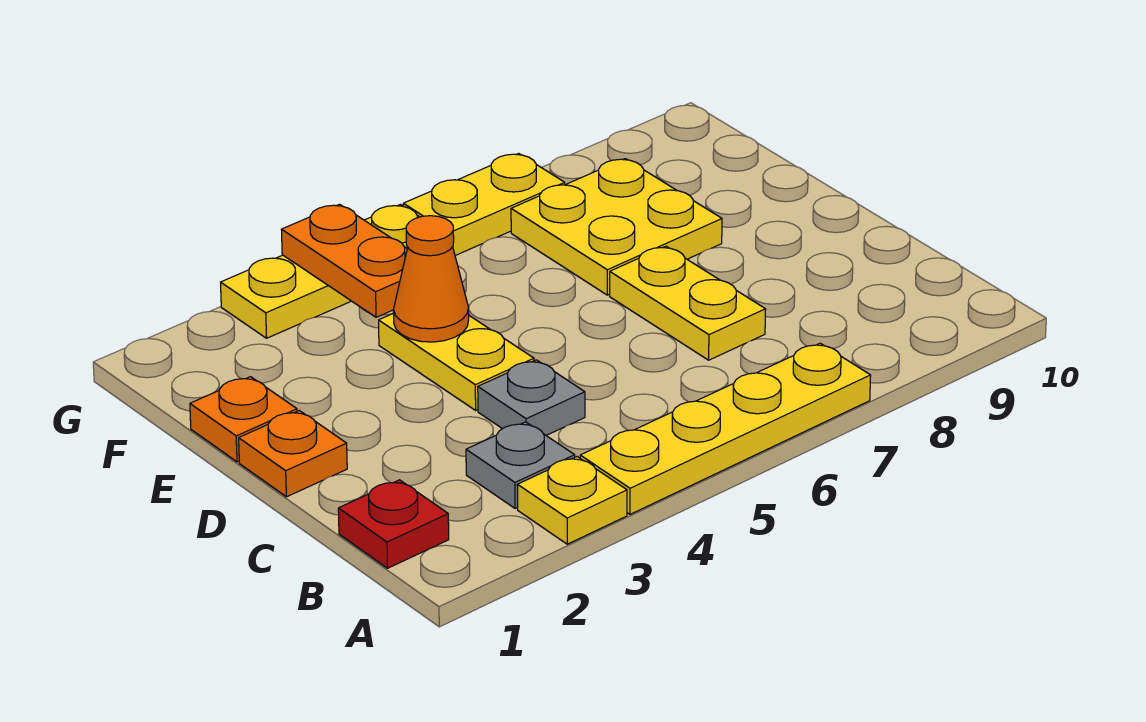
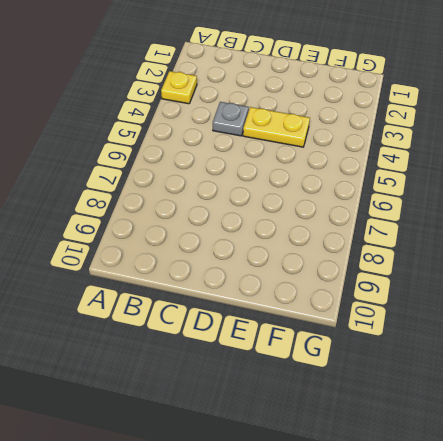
none -> yellow 1x4 plate [580,343,871,514]
none -> red 1x1 plate [338,480,449,568]
none -> grey 1x1 plate [466,422,575,509]

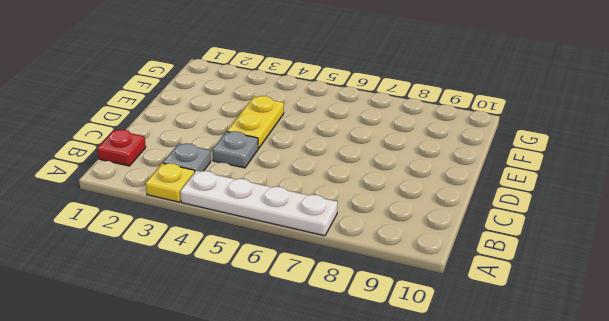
white 1x4 plate [180,171,338,236] -> yellow 1x4 plate [580,343,871,514]
none -> yellow 1x2 plate [610,246,766,360]
none -> orange 1x1 plate [239,411,347,497]
none -> orange 1x1 plate [190,377,297,462]

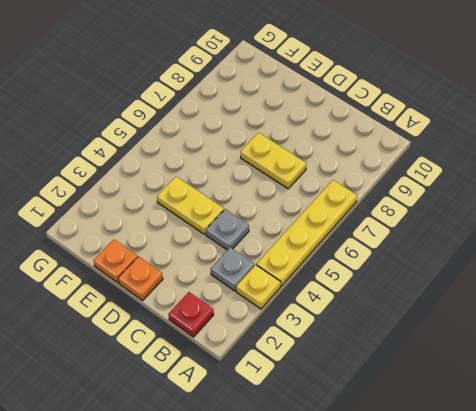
none -> yellow 2x2 plate [511,159,722,295]
none -> yellow 1x3 plate [221,205,419,338]
none -> yellow 1x2 plate [403,154,565,256]

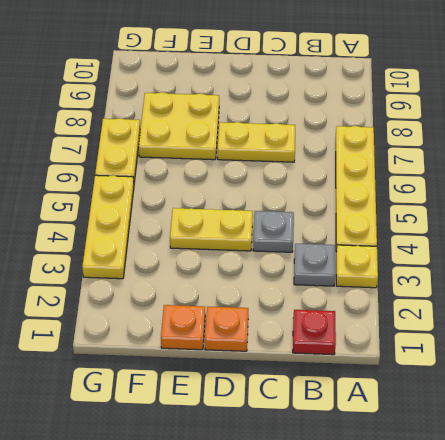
none -> orange 1x1 cone [393,216,469,342]
none -> orange 1x2 plate [281,204,407,317]

